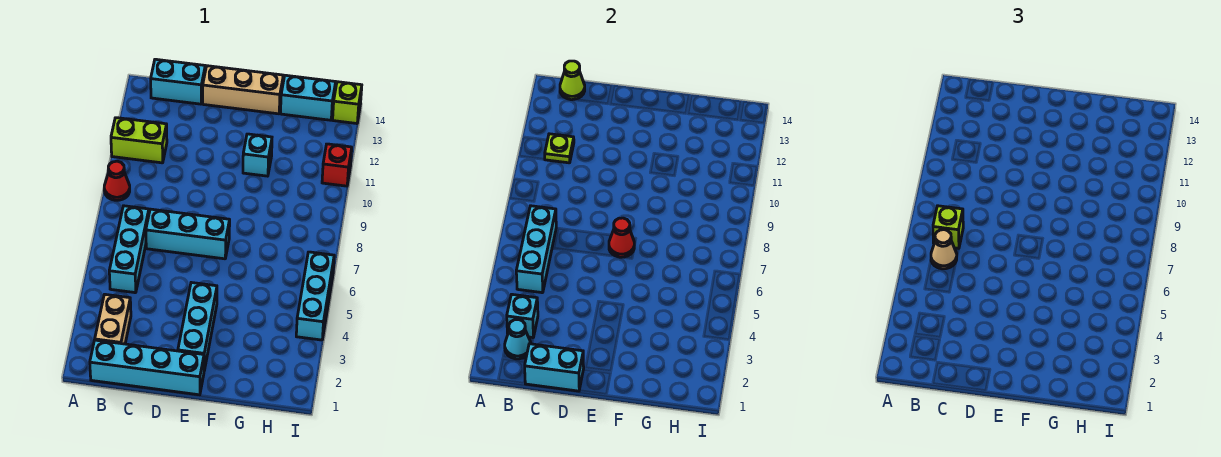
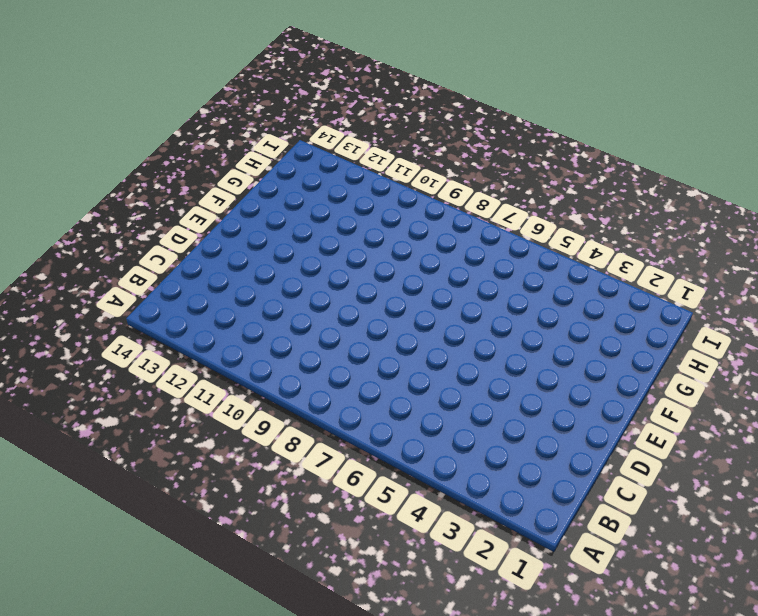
none -> red 1x1 cone [104,161,130,200]
none -> lime 1x2 brick [111,118,167,163]
none -> cyan 1x4 brick [90,340,204,395]

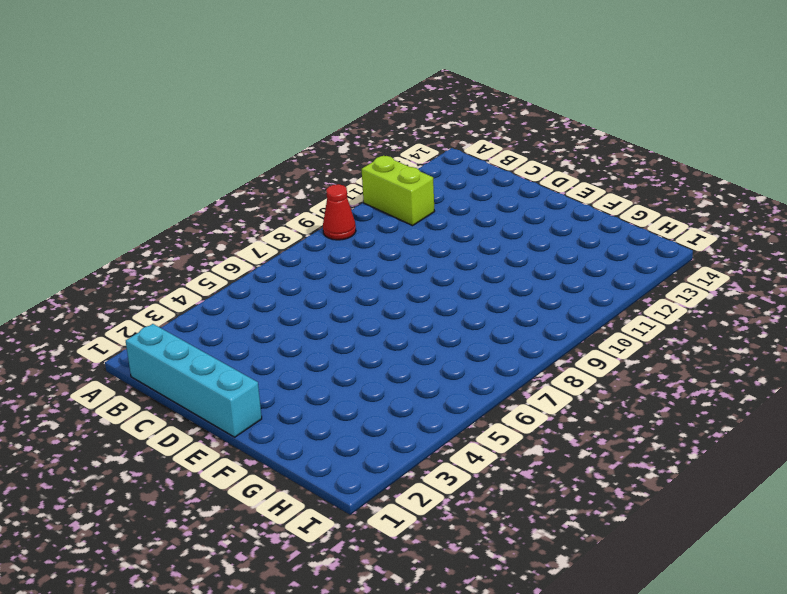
none -> tan 1x2 brick [95,294,131,344]
none -> cyan 1x3 brick [109,206,149,293]
none -> cyan 1x2 brick [151,59,205,104]

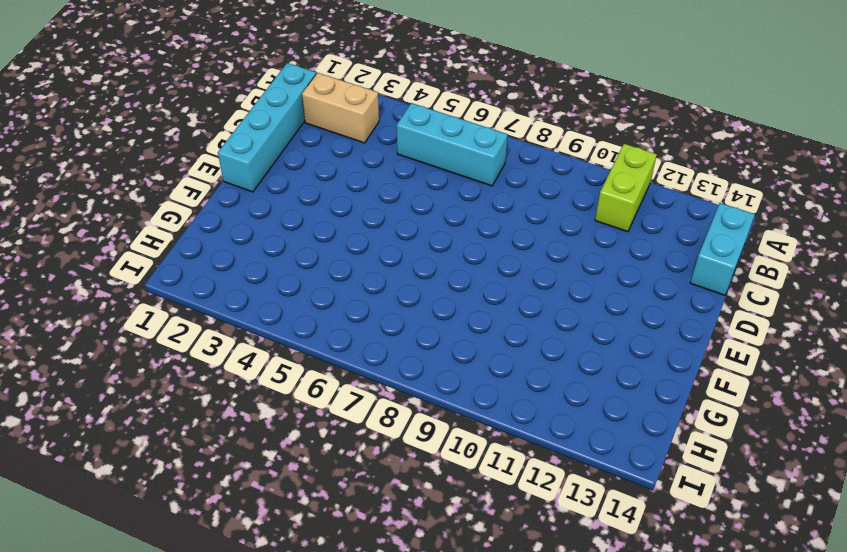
none -> red 1x1 cone [104,161,130,200]
none -> cyan 1x3 brick [146,209,230,259]
none -> tan 1x3 brick [203,66,283,114]

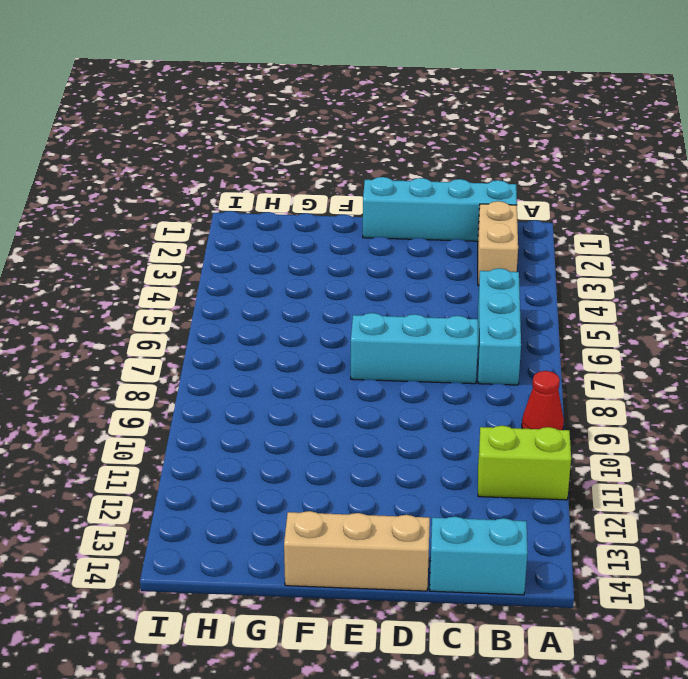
none -> cyan 1x3 brick [178,283,217,370]
none -> cyan 1x1 brick [243,134,272,176]
none -> cyan 1x2 brick [281,75,336,120]

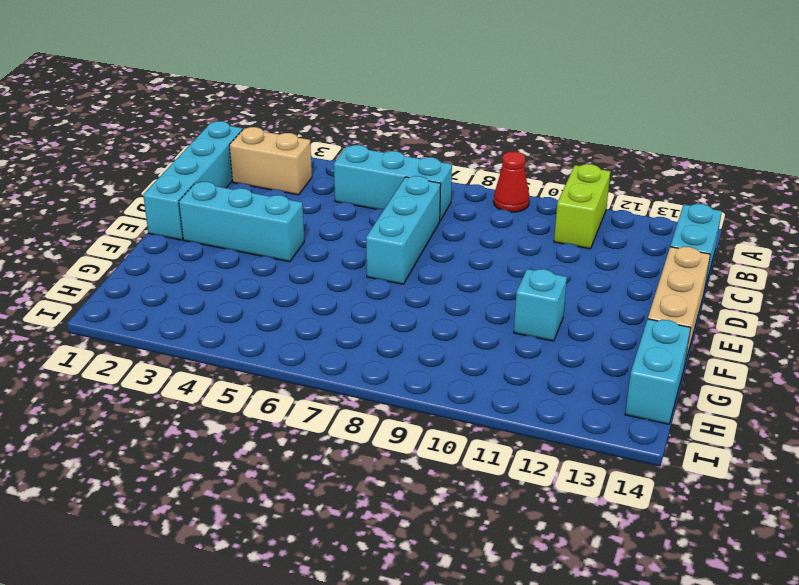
none -> cyan 1x3 brick [296,252,334,340]
none -> red 1x1 brick [322,144,352,186]
none -> lime 1x1 brick [333,82,362,124]

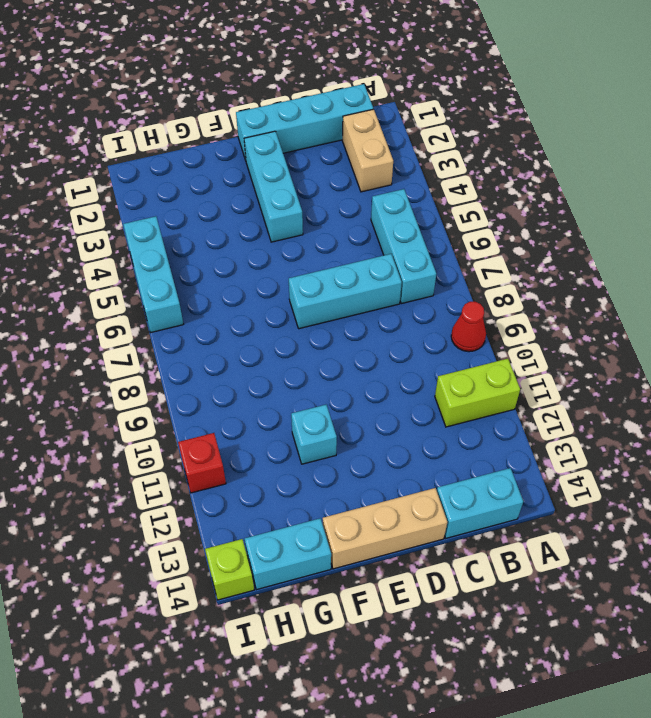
none -> cyan 1x1 cone [505,320,531,359]
none -> cyan 1x1 brick [507,294,538,338]
none -> cyan 1x3 brick [516,206,556,293]

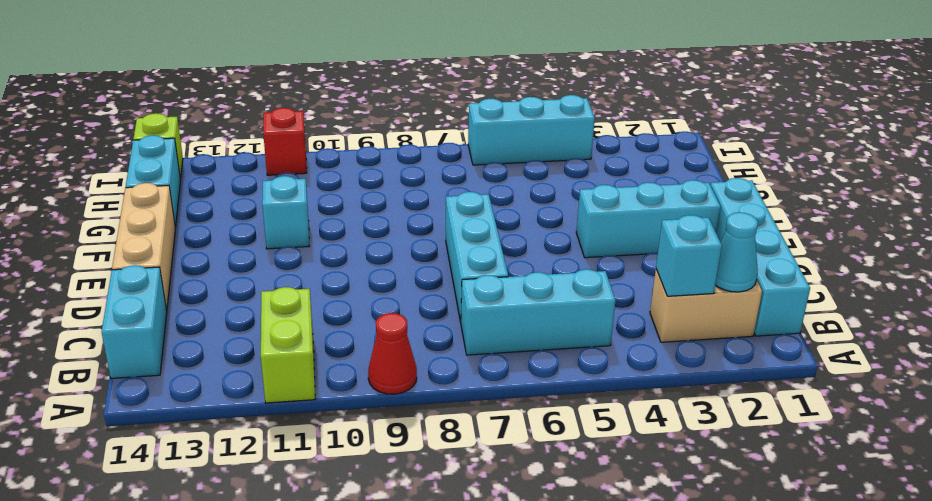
none -> cyan 1x3 brick [516,206,556,293]
none -> lime 1x1 plate [545,134,574,163]
none -> lime 1x1 cone [560,61,585,100]

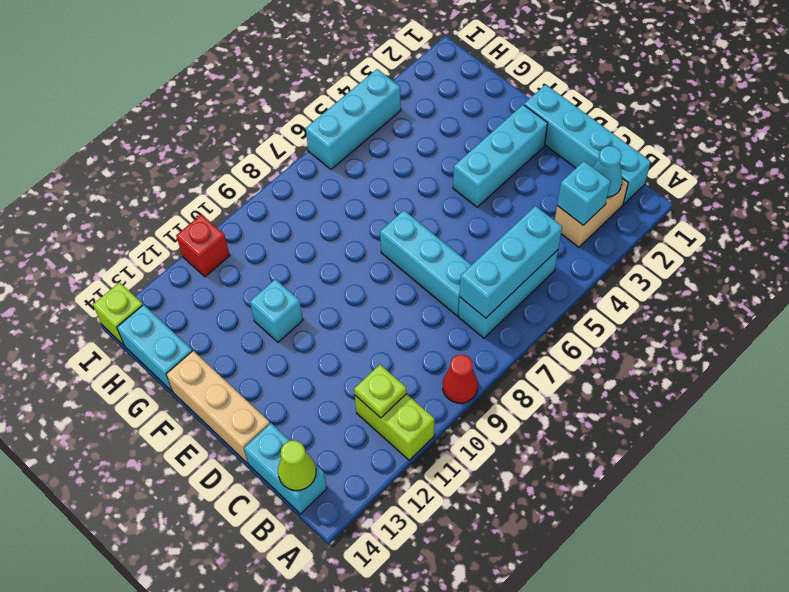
none -> cyan 1x2 brick [525,344,584,391]
none -> red 1x1 cone [609,218,634,257]
none -> tan 1x1 cone [931,230,957,269]

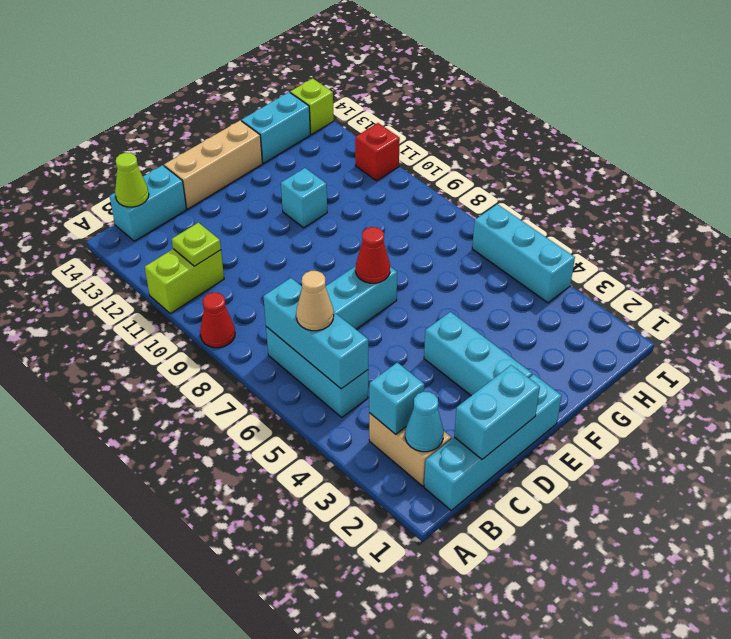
none -> lime 1x1 brick [933,206,963,248]

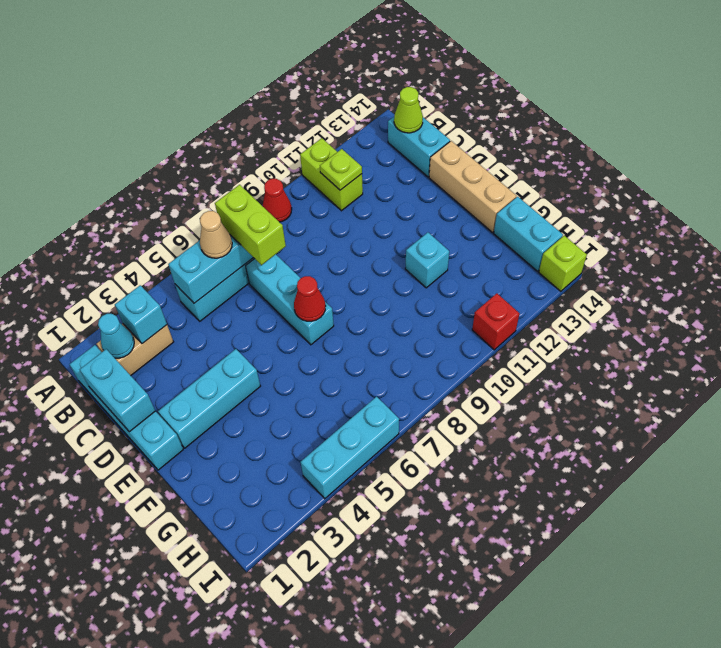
lime 1x2 brick [215,185,286,265] -> lime 1x1 brick [933,206,963,248]

